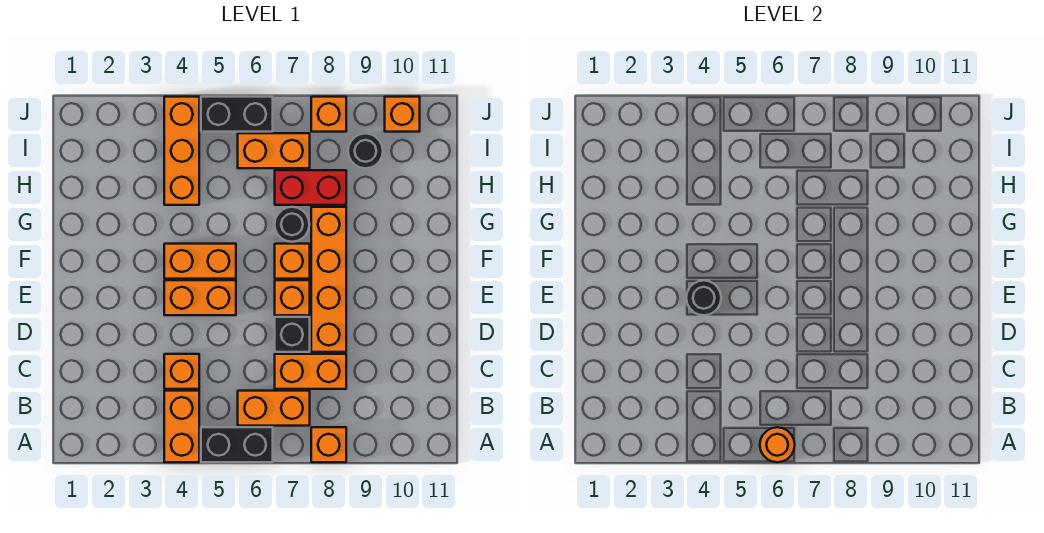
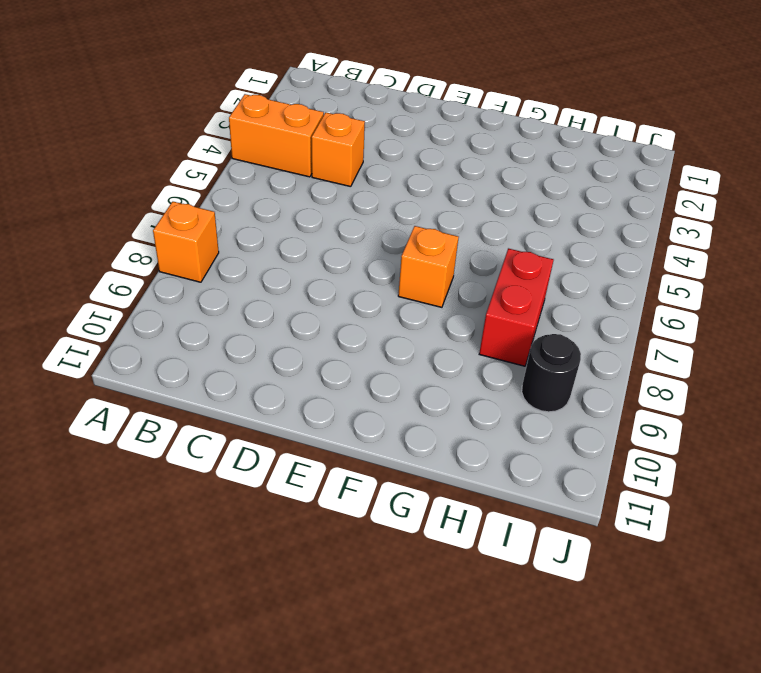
none -> black 1x2 brick [201,427,273,462]
none -> orange 1x2 brick [238,391,310,426]
none -> orange 1x2 brick [275,354,346,389]

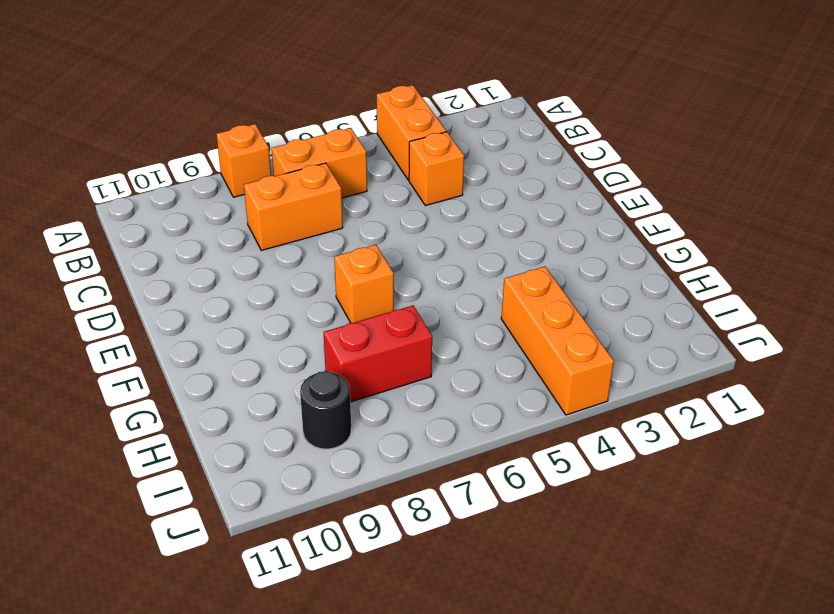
none -> black 1x2 brick [201,427,273,462]
none -> black 1x1 brick [275,317,310,352]
none -> orange 1x4 brick [311,207,346,352]

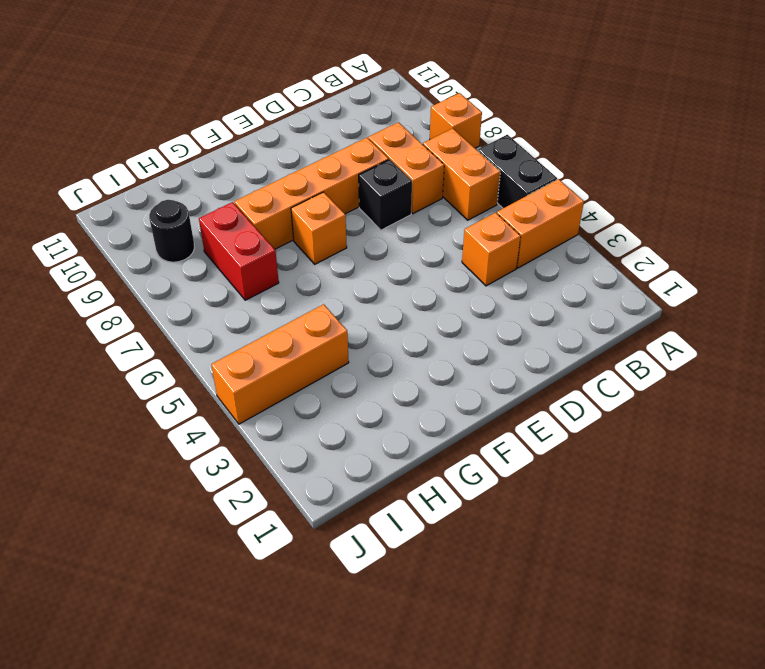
none -> orange 1x2 brick [164,280,236,315]
none -> orange 1x1 brick [275,280,310,315]
none -> orange 1x2 brick [164,244,236,279]

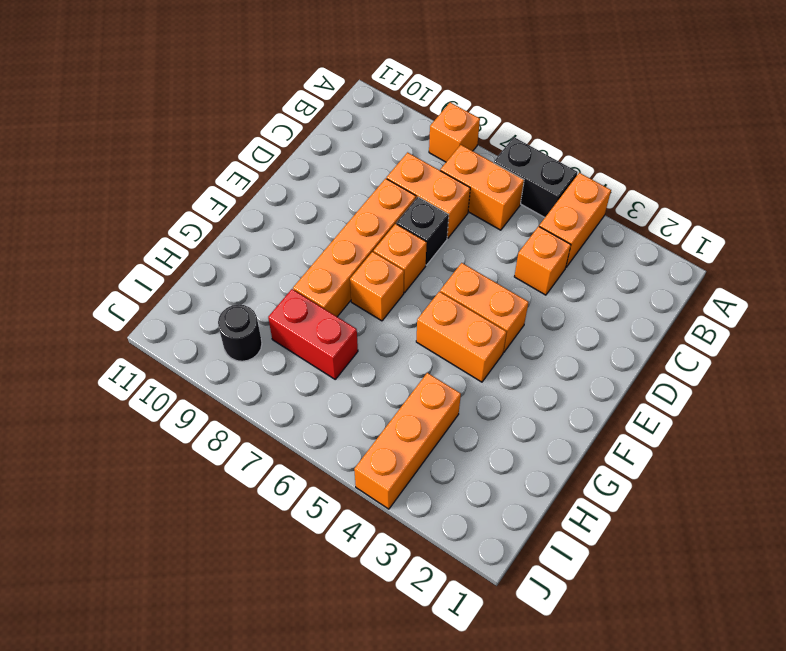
none -> black 1x1 round brick [275,207,309,242]
none -> orange 1x2 brick [238,133,310,168]
none -> black 1x2 brick [201,97,273,132]

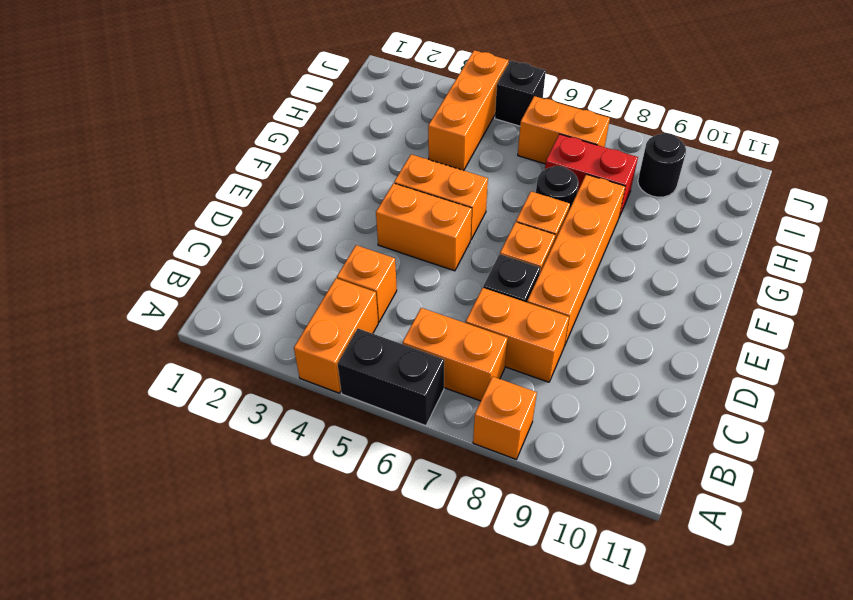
black 1x1 brick [495,60,546,126] -> black 1x2 brick [201,97,273,132]
none -> orange 1x1 brick [311,97,346,132]
none -> orange 1x1 brick [385,97,420,132]
none -> orange 1x1 round brick [760,427,795,462]

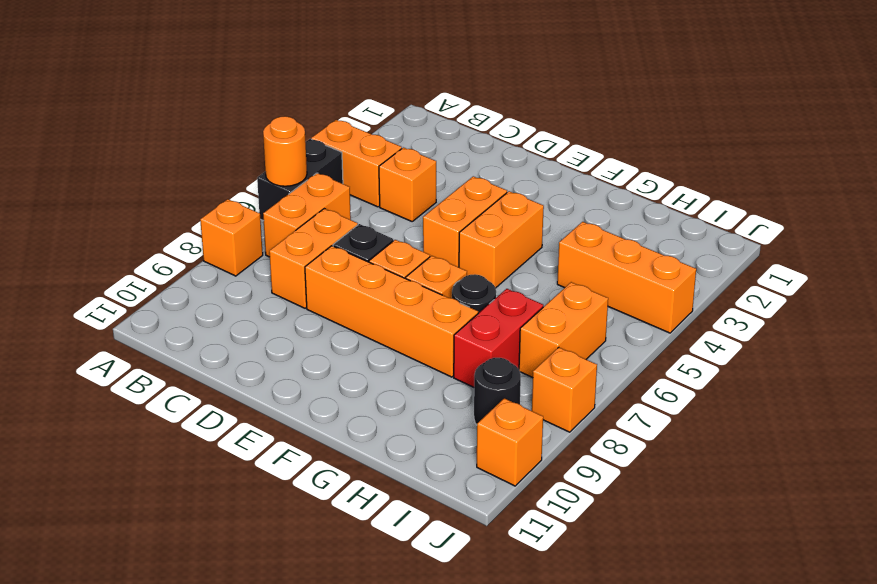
none -> black 1x2 brick [201,97,273,132]
none -> black 1x1 round brick [686,280,721,315]

